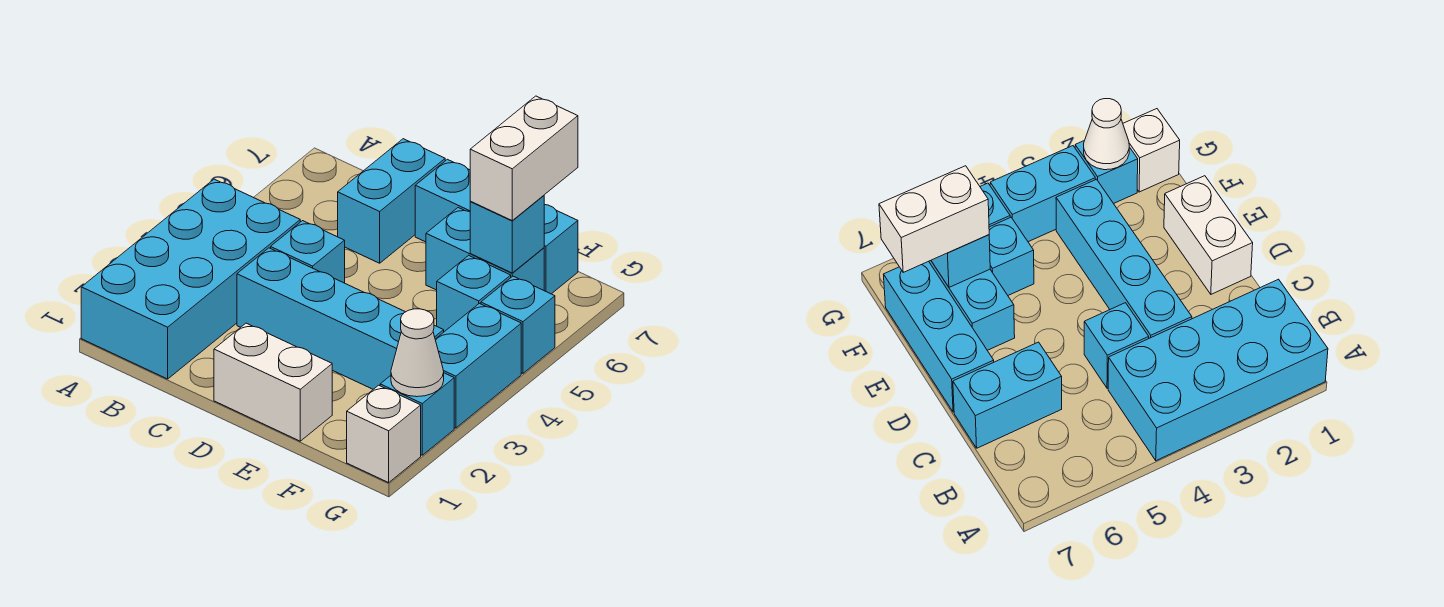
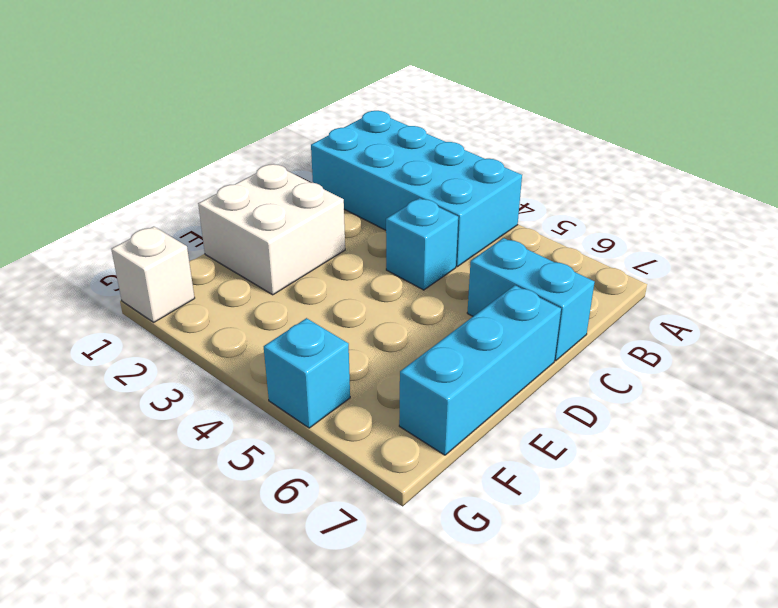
white 2x2 brick [198,164,345,295] -> white 1x2 brick [214,323,332,441]
none -> cyan 1x4 brick [237,248,444,389]
none -> cyan 1x2 brick [426,208,544,290]
none -> cyan 1x1 brick [437,255,511,332]

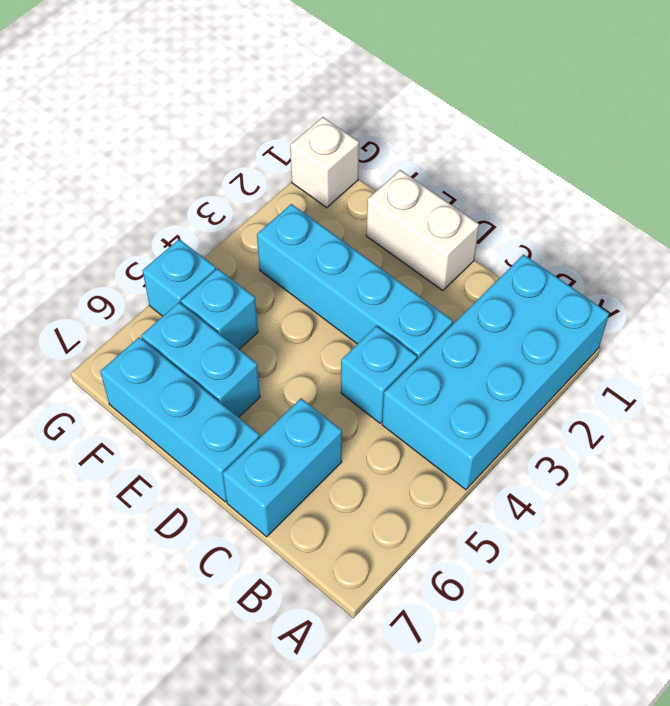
none -> cyan 1x1 brick [380,373,454,455]
none -> cyan 1x2 brick [435,303,521,428]
none -> cyan 1x1 brick [470,196,544,273]

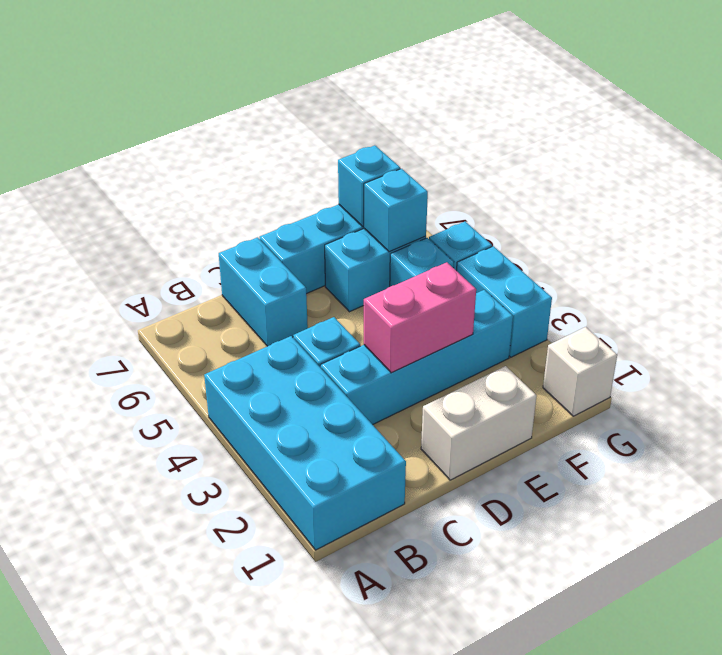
pink 1x2 brick [364,262,476,373] -> none
cyan 1x1 brick [338,145,400,227] -> cyan 1x1 brick moved to [380,373,454,455]
none -> white 1x1 cone [391,309,444,397]
none -> white 1x2 brick [470,96,578,220]

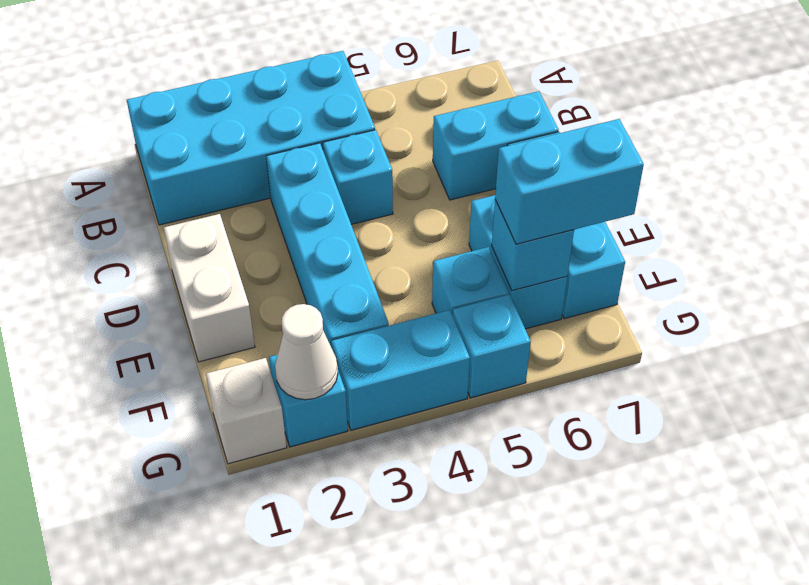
cyan 1x2 brick [495,119,644,244] -> white 1x2 brick [470,96,578,220]

